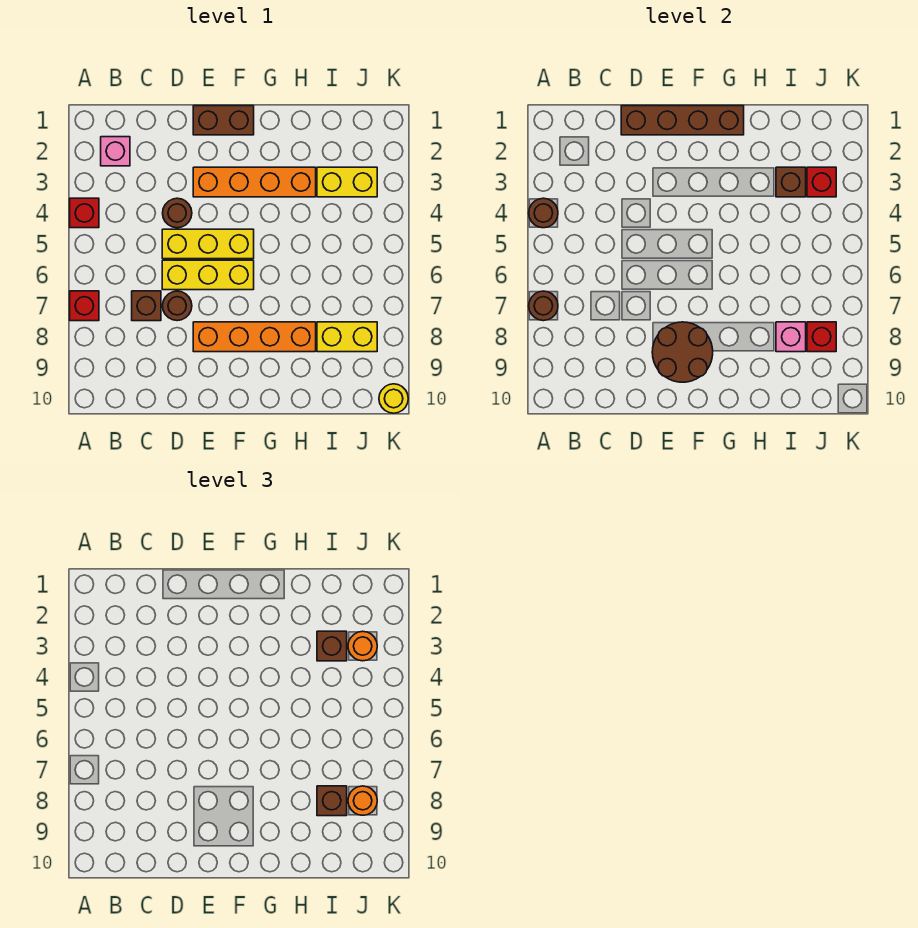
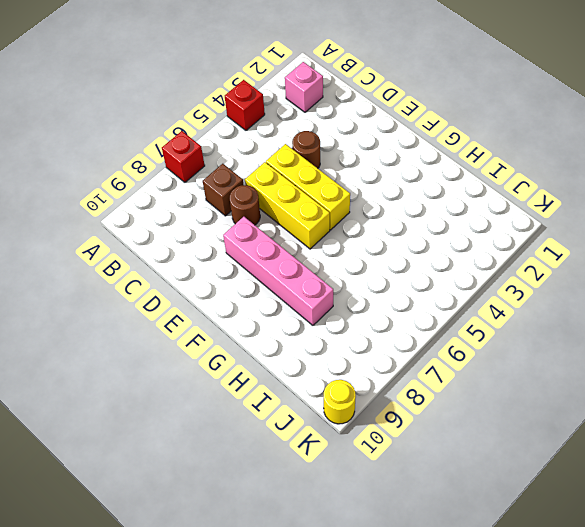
pink 1x4 brick [223,217,333,325] -> orange 1x4 brick [193,322,316,352]
none -> brown 1x2 brick [193,106,254,135]
none -> orange 1x4 brick [193,167,316,197]
none -> yellow 1x2 brick [317,167,377,197]

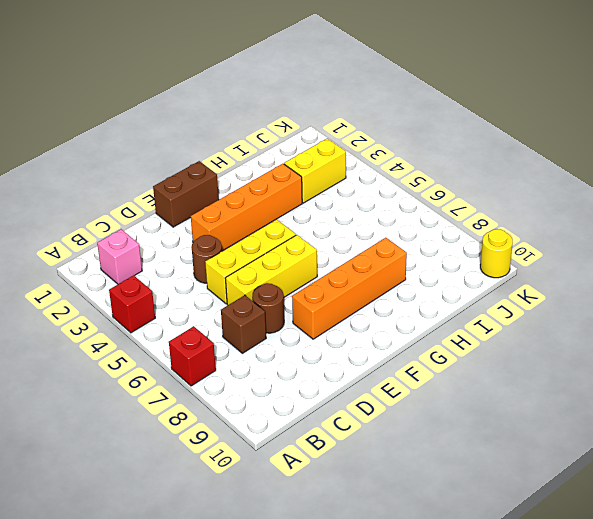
none -> yellow 1x2 brick [317,322,377,352]
none -> brown 1x1 round brick [529,198,558,228]
none -> brown 1x1 round brick [529,291,558,321]

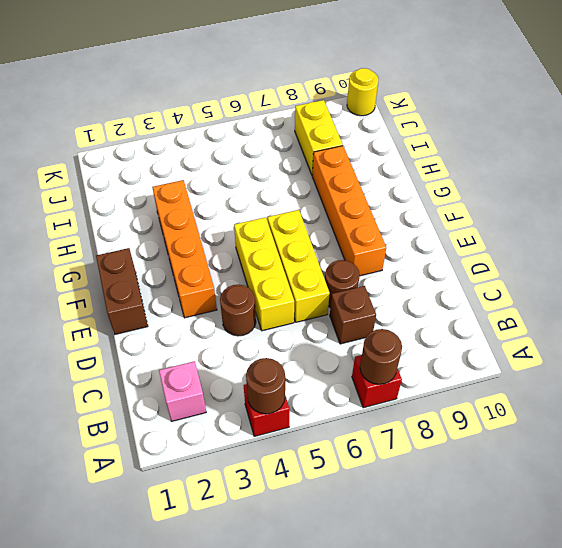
none -> yellow 1x2 brick [317,167,377,197]
none -> brown 1x4 brick [621,106,744,135]
none -> brown 2x2 round brick [652,322,713,382]

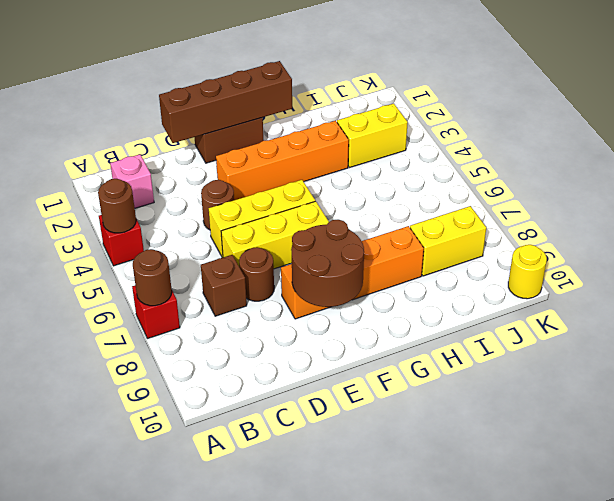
none -> brown 1x1 brick [776,167,806,197]
none -> pink 1x1 brick [776,322,806,352]
none -> red 1x1 brick [807,167,836,197]

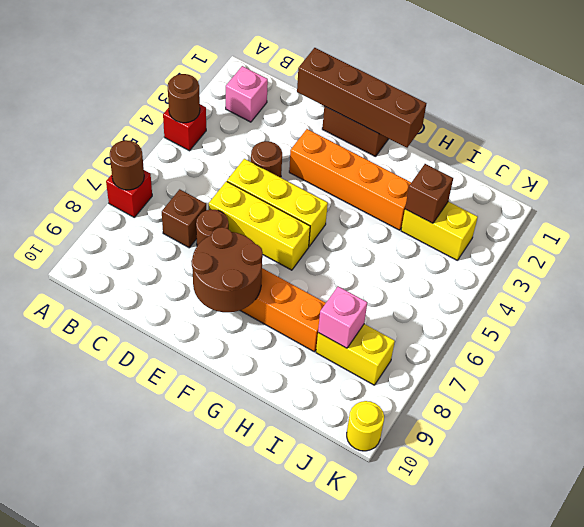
none -> red 1x1 brick [807,167,836,197]
none -> red 1x1 brick [807,322,836,352]
none -> brown 1x1 brick [317,631,347,661]

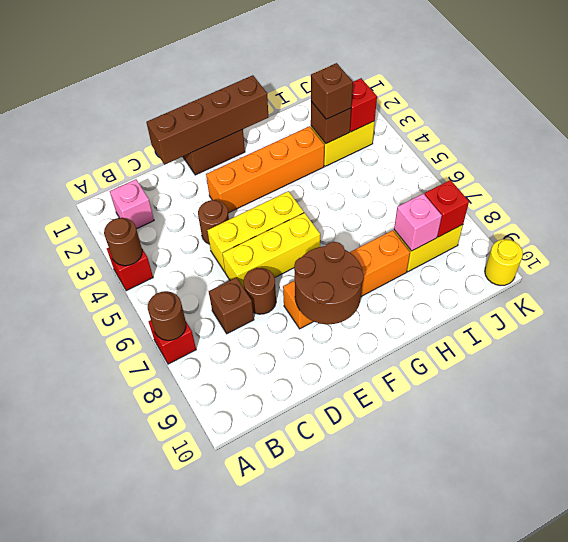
none -> brown 1x1 brick [317,786,347,816]
none -> orange 1x1 round brick [348,631,377,661]
none -> orange 1x1 round brick [348,786,377,815]

